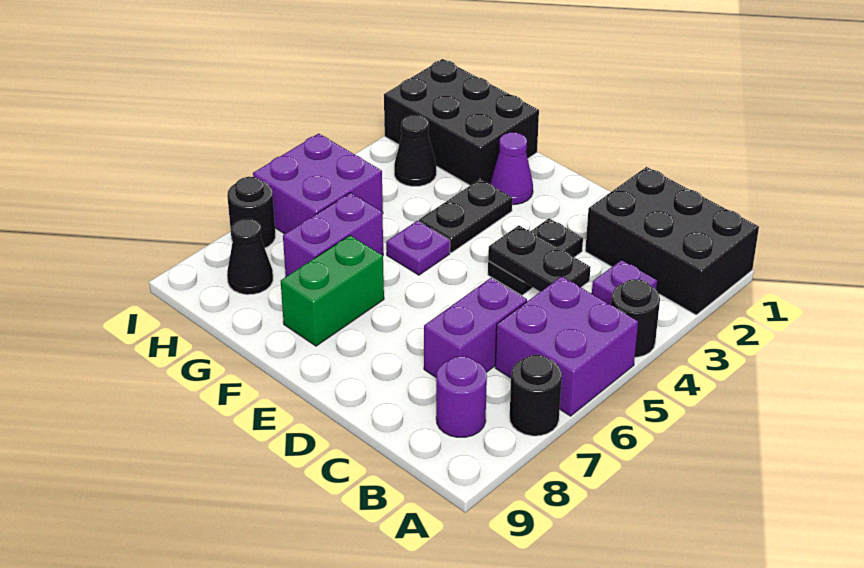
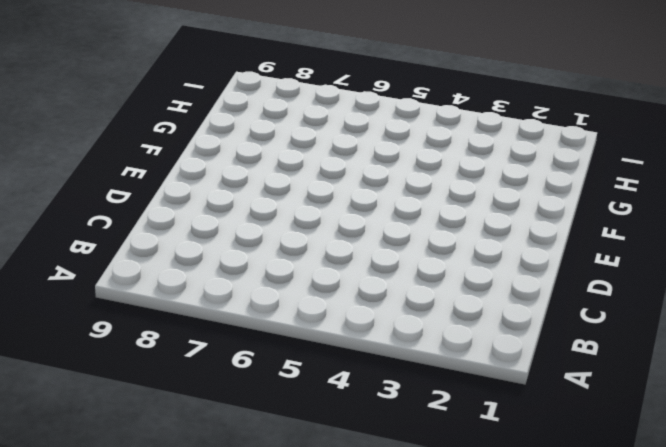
none -> black 2x3 brick [585,167,759,315]
none -> black 1x1 round brick [611,279,660,357]
none -> purple 2x2 brick [495,276,638,416]

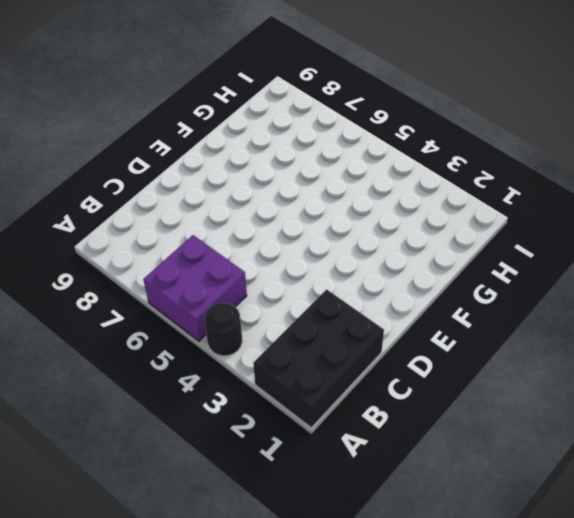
none -> black 1x1 round brick [510,355,562,436]
none -> purple 1x1 plate [592,260,658,305]
none -> purple 1x1 round brick [436,356,487,437]

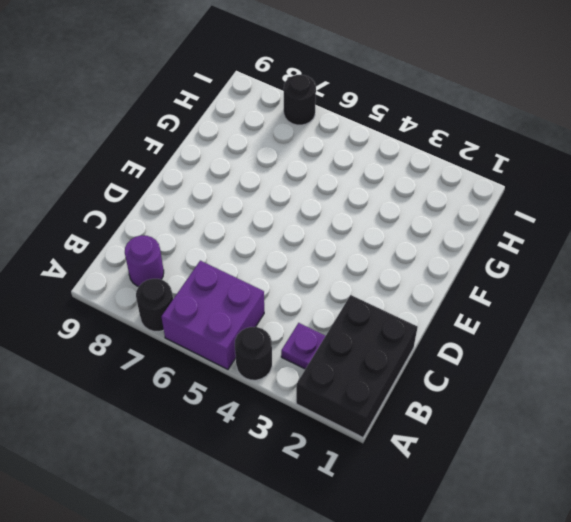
none -> purple 1x2 brick [424,278,527,378]
none -> black 1x2 plate [488,219,583,295]
none -> purple 1x1 cone [490,132,533,205]

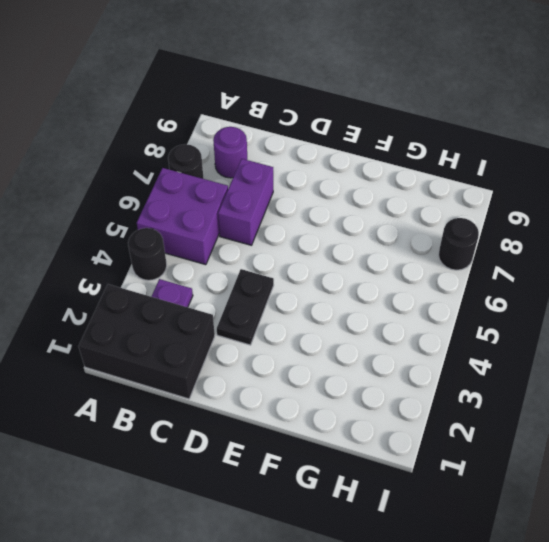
none -> purple 1x1 cone [490,132,533,205]
none -> black 1x2 plate [419,179,512,253]
none -> purple 1x1 plate [386,221,450,275]

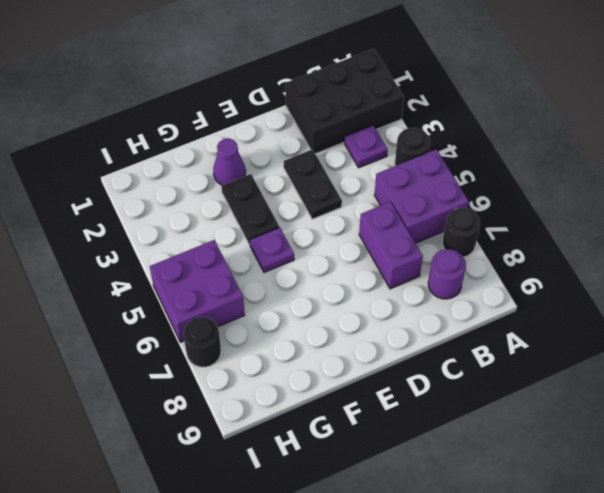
none -> green 1x2 brick [281,235,384,346]
none -> black 2x3 brick [384,59,539,185]
none -> purple 1x2 brick [283,193,383,277]

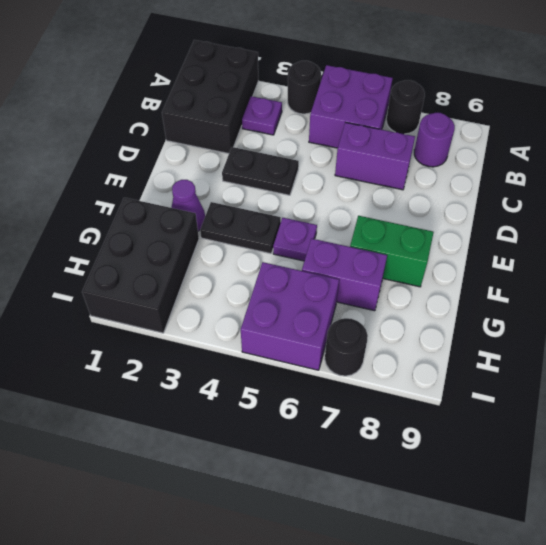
none -> black 1x1 cone [394,115,436,187]
none -> black 1x1 cone [227,219,273,295]
none -> black 1x2 plate [488,226,590,292]

